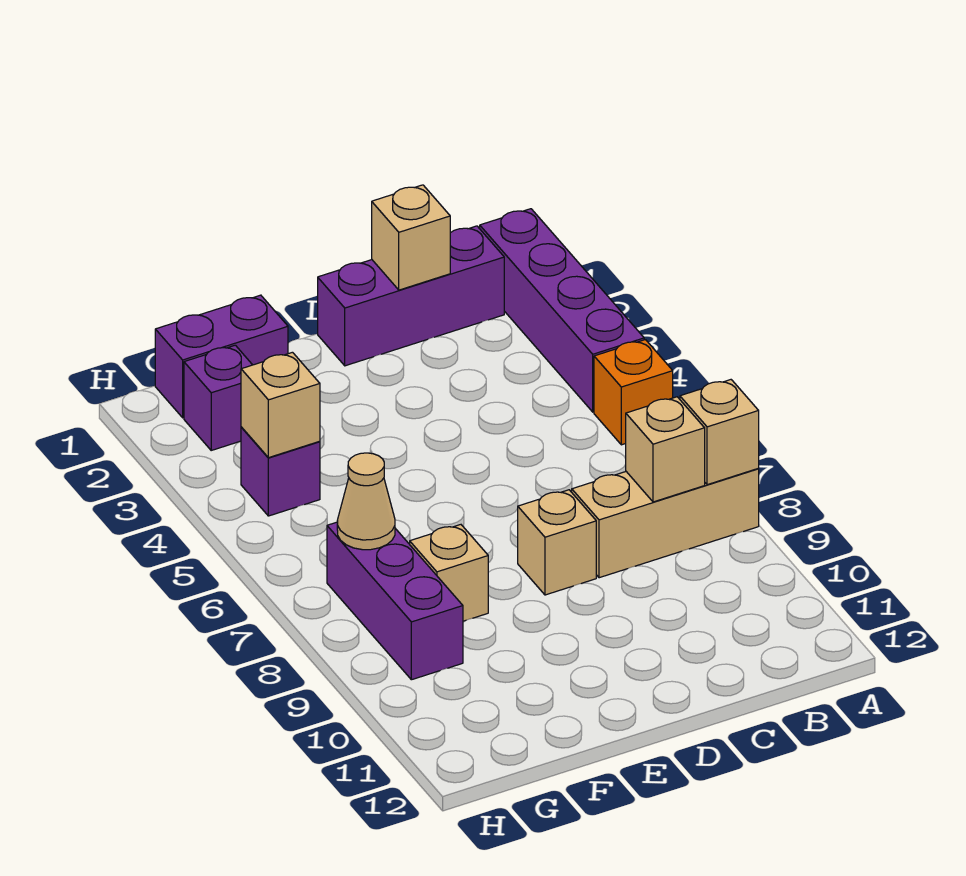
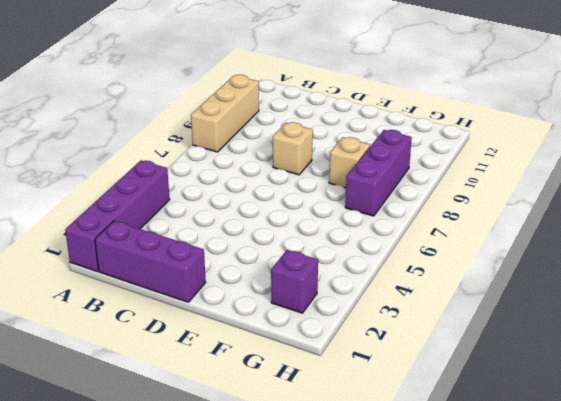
tan 1x3 brick [191,75,259,152] -> tan 1x3 brick turned to [572,469,759,578]
none -> orange 1x1 brick [594,340,673,445]
none -> purple 1x2 brick [155,295,288,418]
none -> purple 1x1 brick [241,427,320,516]

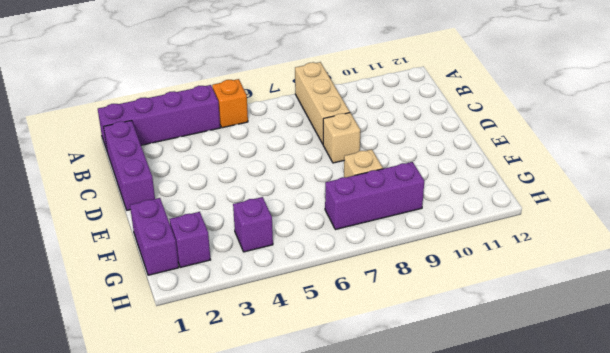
none -> tan 1x1 brick [680,380,759,485]
none -> tan 1x1 brick [626,397,705,502]
none -> tan 1x1 brick [372,185,450,290]

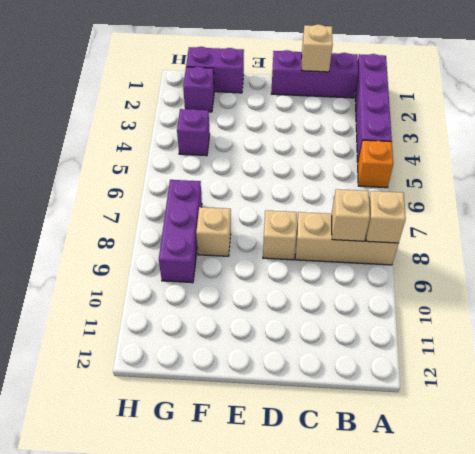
none -> tan 1x1 brick [241,352,320,458]
none -> tan 1x1 cone [337,453,395,550]

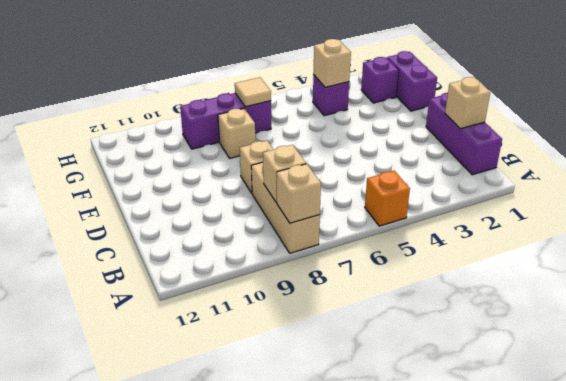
tan 1x1 tile [235,77,271,107] -> tan 1x1 cone [337,453,395,550]
none -> purple 1x4 brick [480,209,644,412]

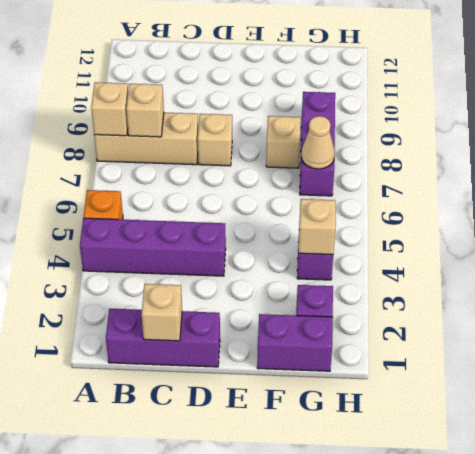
purple 1x4 brick [80,218,226,276] -> purple 1x4 brick turned to [480,209,644,412]

